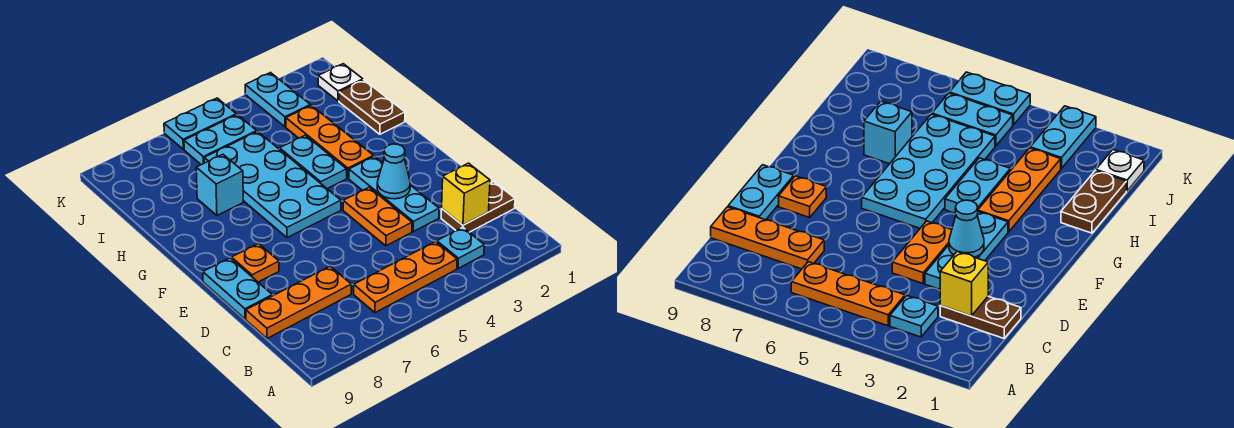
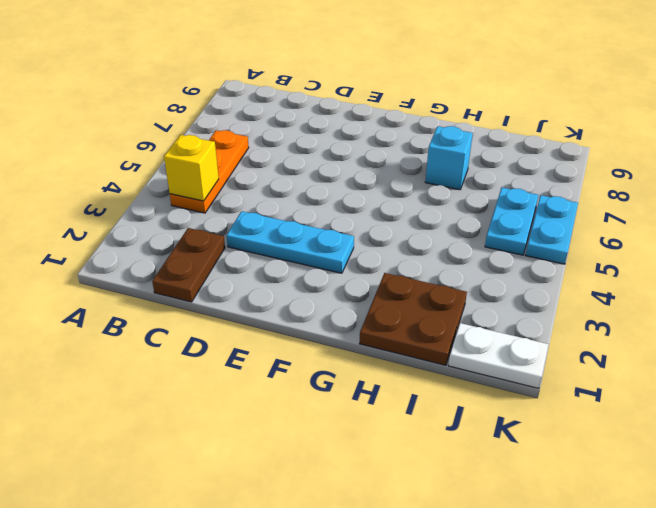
yellow 1x1 brick [164,135,219,201] -> yellow 1x1 brick moved to [442,163,490,225]
brown 2x2 plate [359,273,467,365] -> brown 1x2 plate [339,80,405,134]
white 1x2 plate [448,323,549,389] -> white 1x1 plate [318,64,363,101]
none -> cyan 1x1 plate [437,227,484,268]
none -> orange 1x3 plate [246,266,351,338]
none -> orange 1x2 plate [343,188,412,246]

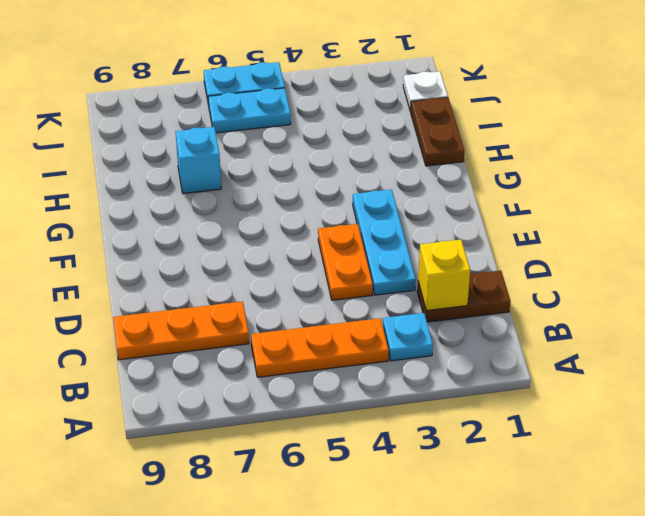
none -> cyan 1x2 plate [203,258,272,319]
none -> orange 1x1 plate [232,244,279,282]
none -> cyan 2x4 plate [204,132,341,238]

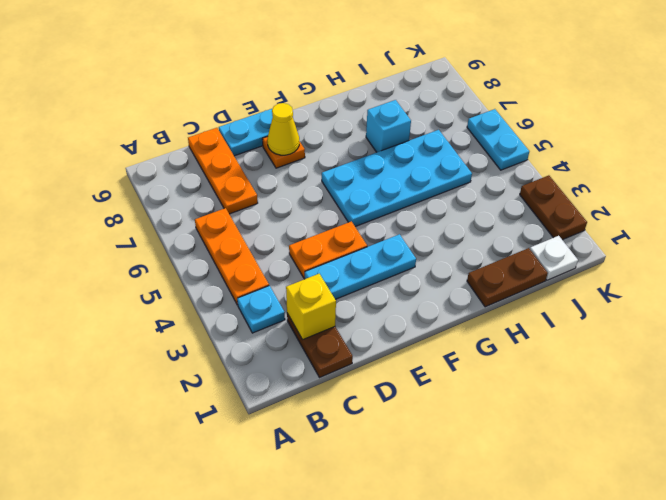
yellow 1x1 cone [267,103,299,155] -> none
brown 1x2 plate [520,175,587,240] -> cyan 1x2 plate [245,73,310,127]
none -> orange 1x3 plate [286,105,374,178]
none -> cyan 1x2 plate [280,135,347,189]
none -> cyan 1x2 plate [184,115,257,165]

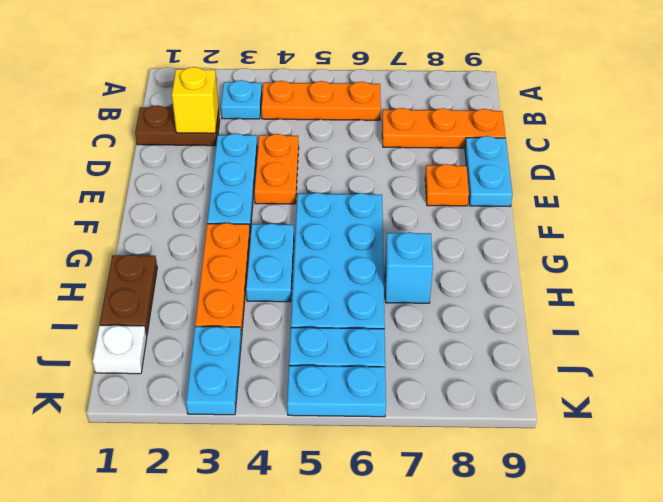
none -> cyan 1x1 cone [377,144,410,199]

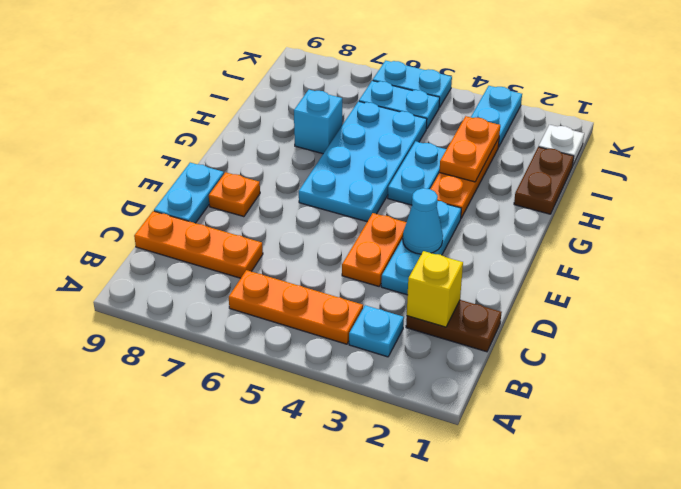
orange 1x2 plate [439,116,500,182] -> none

